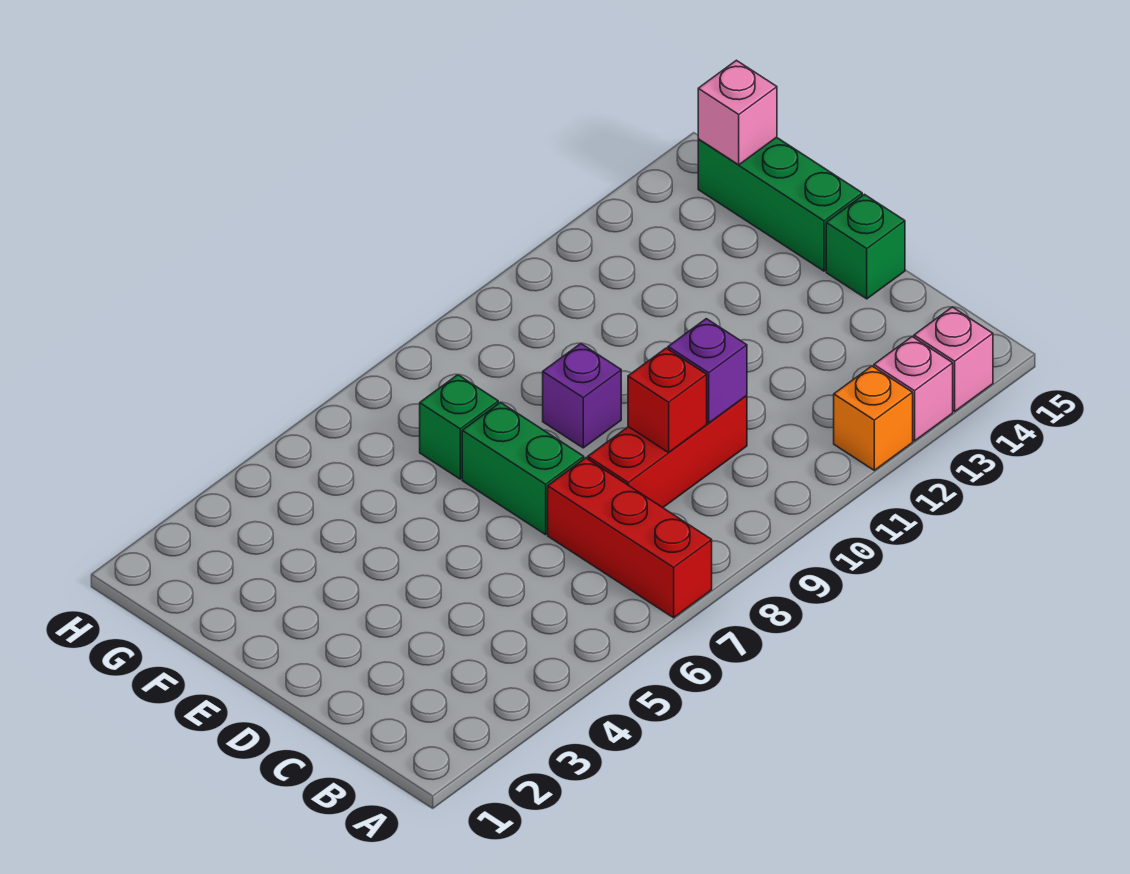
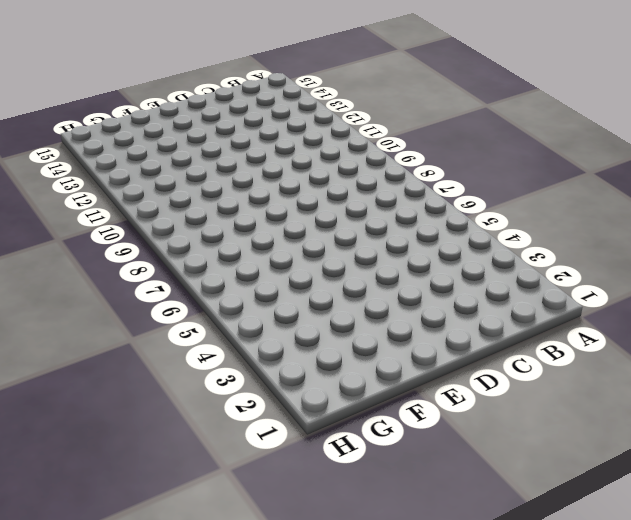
none -> red 1x3 brick [548,458,712,618]
none -> orange 1x1 brick [834,366,913,470]
none -> pink 1x1 brick [874,337,953,441]

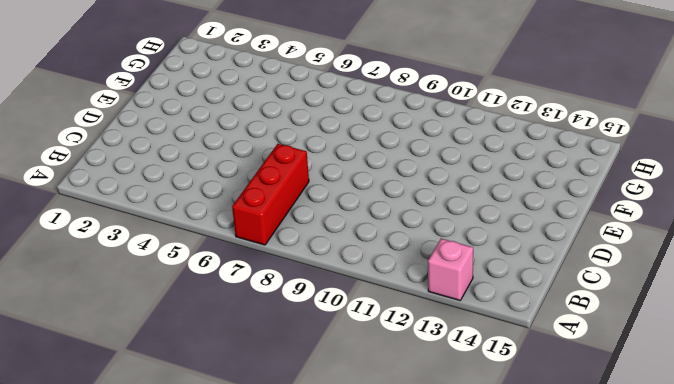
none -> orange 1x1 brick [834,366,913,470]
none -> pink 1x1 brick [914,307,993,411]
none -> red 1x3 brick [588,396,747,508]

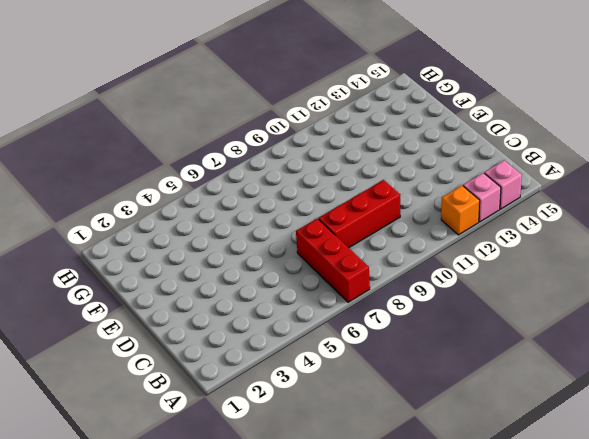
none -> green 1x2 brick [462,402,584,535]
none -> green 1x1 brick [826,194,905,299]
none -> purple 1x1 brick [543,343,621,448]

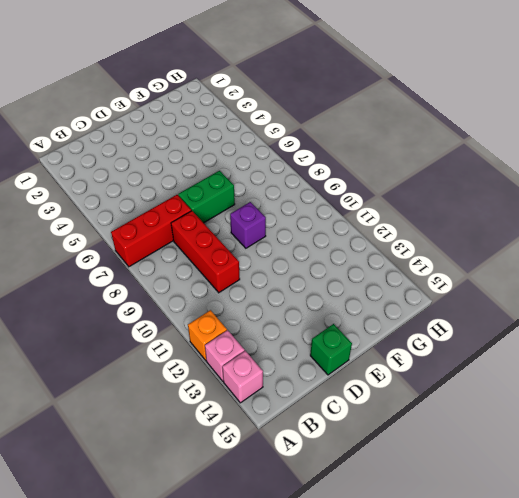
none -> green 1x3 brick [698,137,862,271]
none -> green 1x1 brick [420,375,498,479]
none -> red 1x1 brick [628,348,707,452]

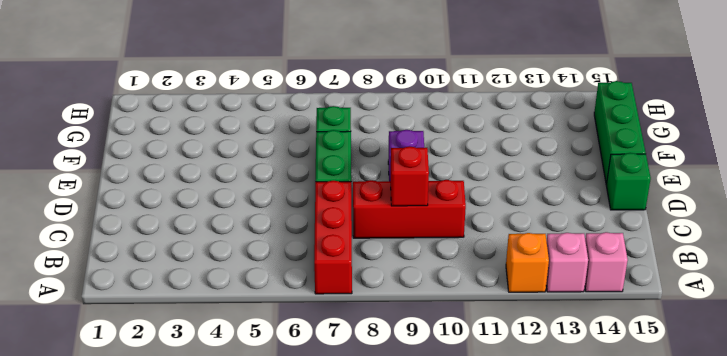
none -> purple 1x1 brick [668,319,747,423]
none -> pink 1x1 brick [698,60,777,165]

